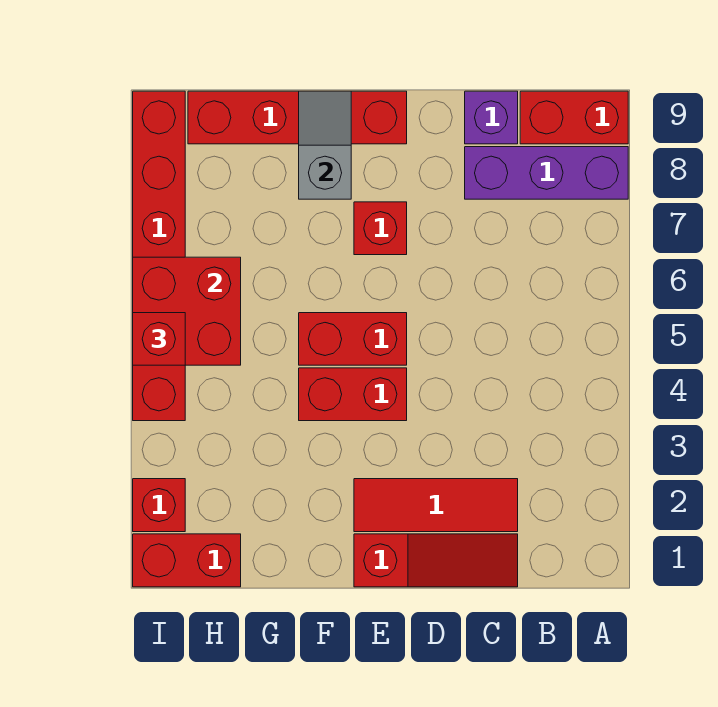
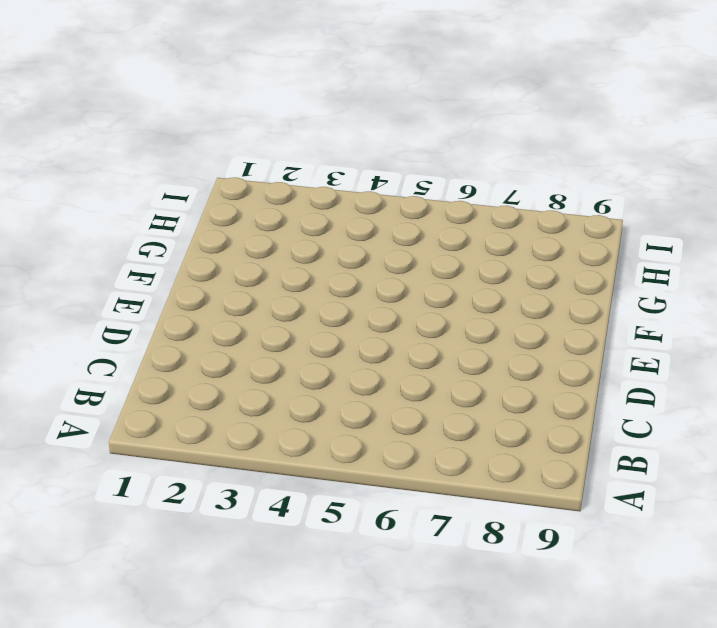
none -> purple 1x3 brick [465,147,628,199]
none -> red 1x2 brick [520,91,628,144]
none -> red 1x3 slope [354,534,518,587]

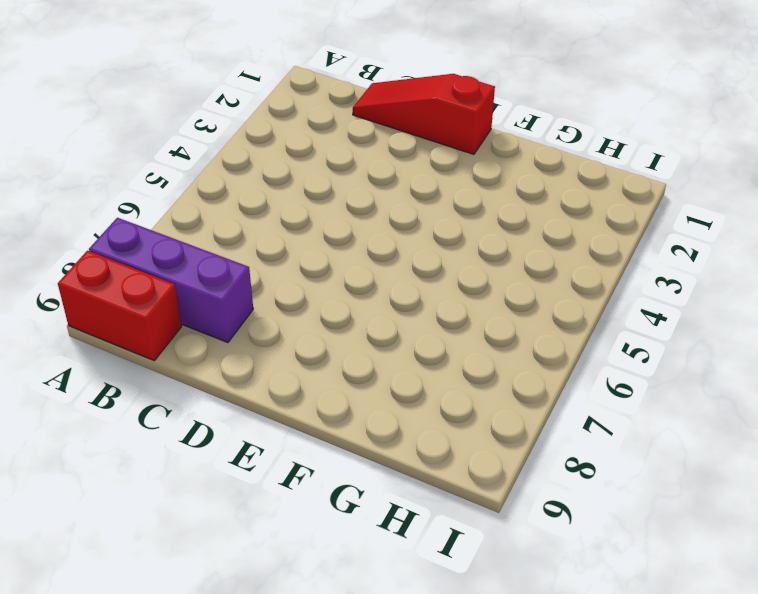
none -> red 1x3 tile [354,479,518,532]
none -> purple 1x1 brick [465,91,518,144]
none -> red 1x2 brick [299,368,407,421]

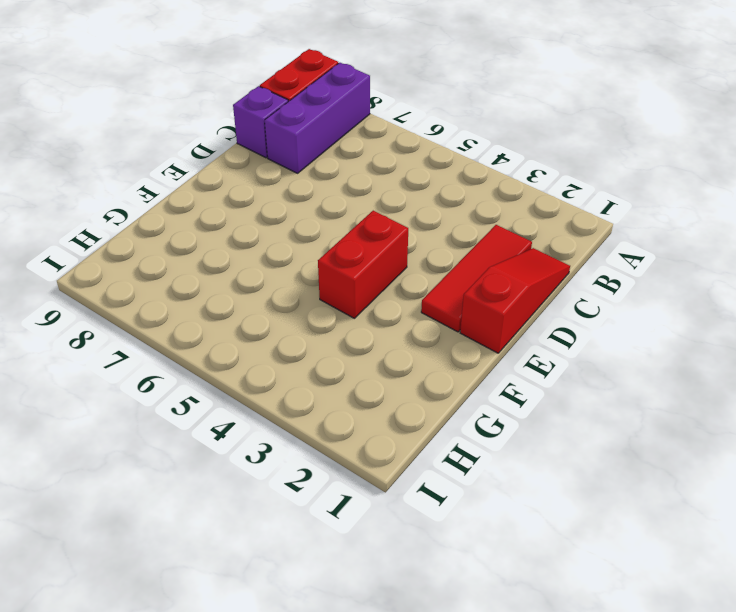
none -> red 1x2 brick [299,313,407,365]
none -> red 1x1 brick [354,202,407,255]
none -> red 1x4 brick [188,91,407,144]

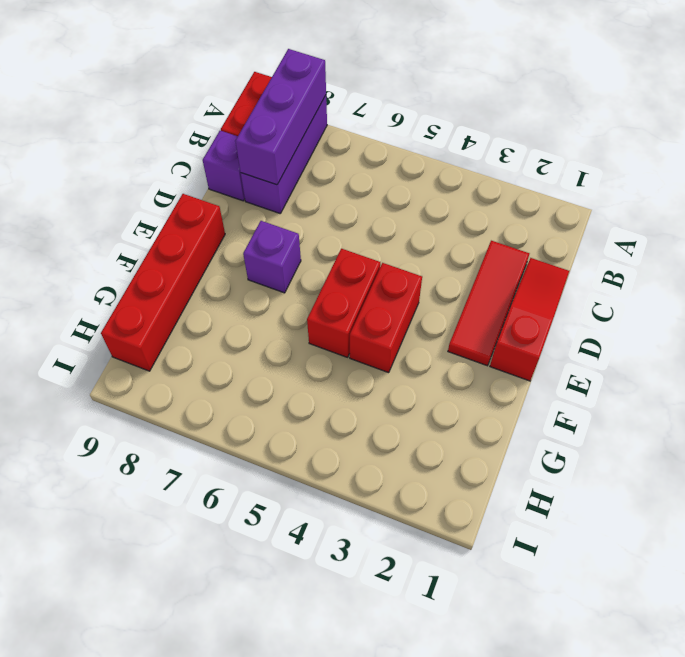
purple 1x3 brick [235,49,326,185] -> none
purple 1x1 brick [243,221,301,293] -> red 1x1 brick [354,202,407,255]
none -> red 1x2 brick [133,534,241,587]
none -> red 1x1 brick [133,479,185,532]
none -> red 1x6 brick [133,91,185,421]

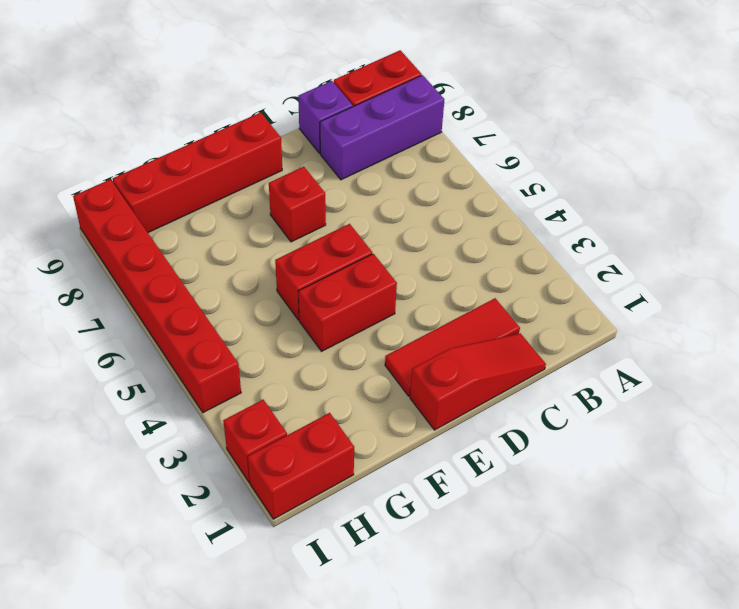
none -> grey 1x2 slope [299,91,351,199]
none -> red 2x2 brick [133,257,241,365]
none -> red 1x1 brick [133,313,185,365]

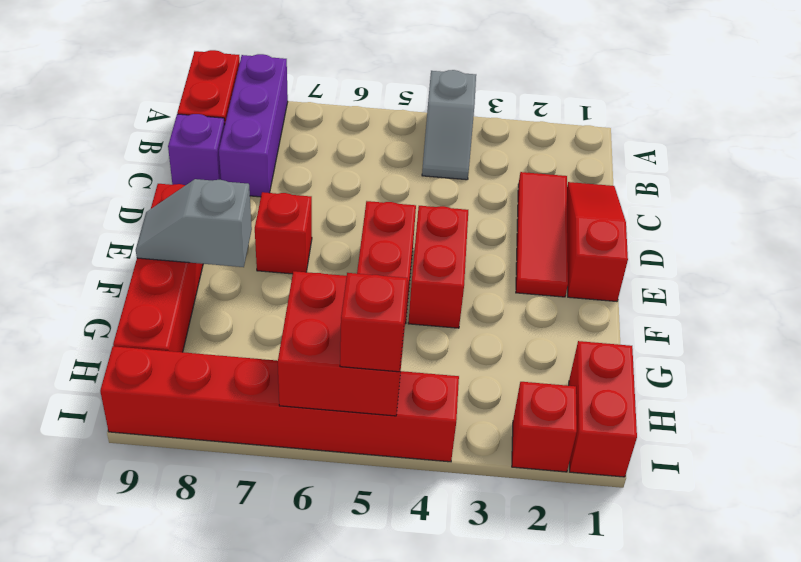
grey 1x2 slope [422,70,476,180] -> none

